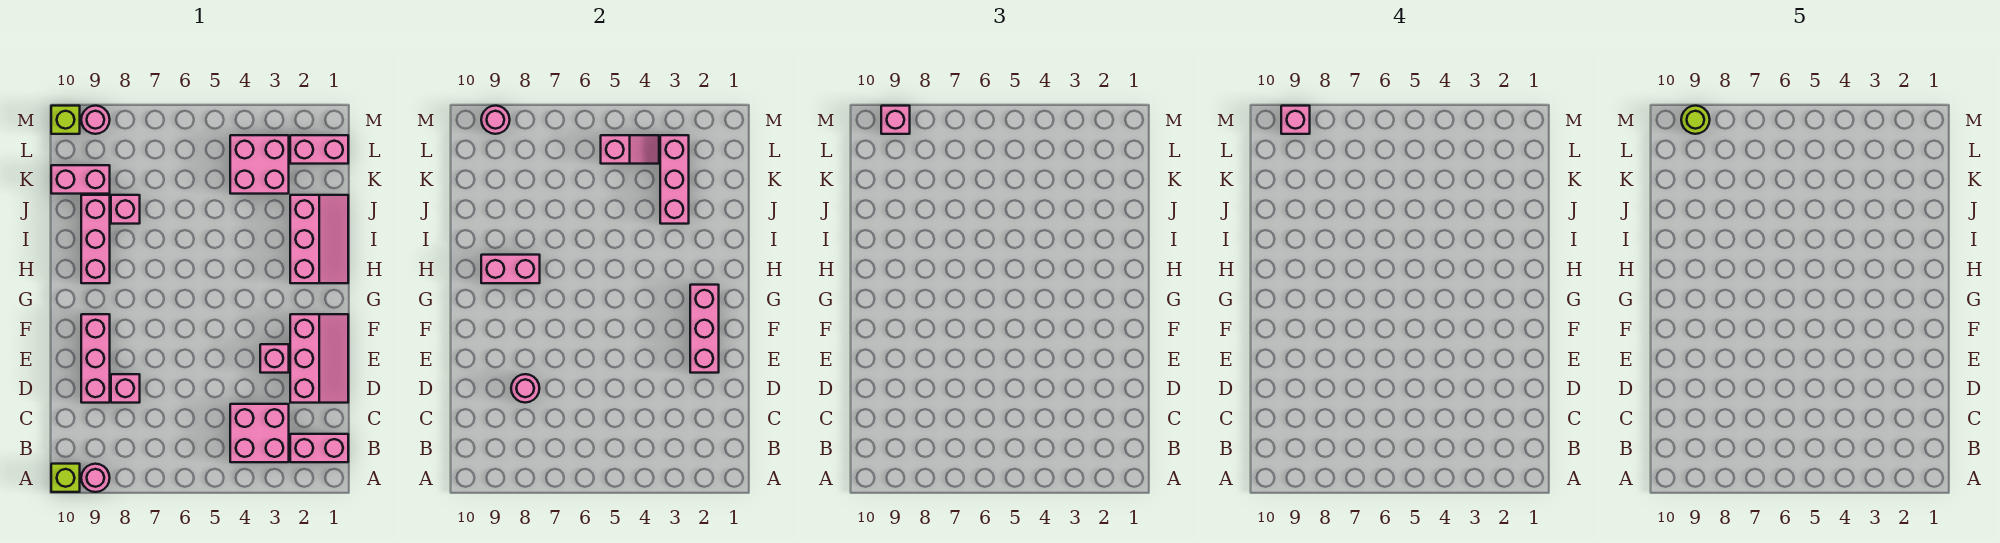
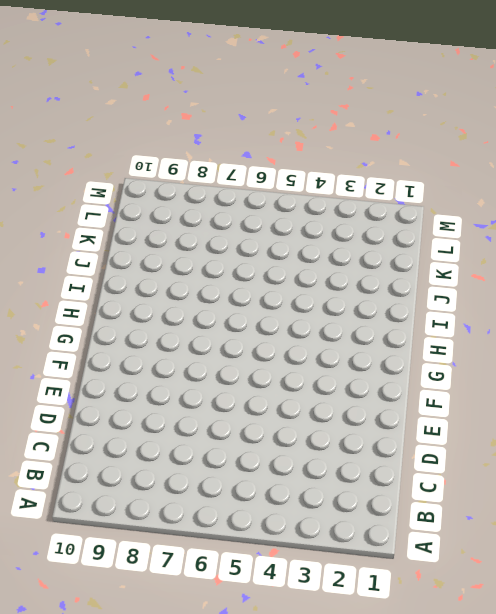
none -> pink 1x1 round brick [81,464,110,492]
none -> lime 1x1 brick [51,464,80,492]
none -> pink 1x2 brick [290,434,348,462]

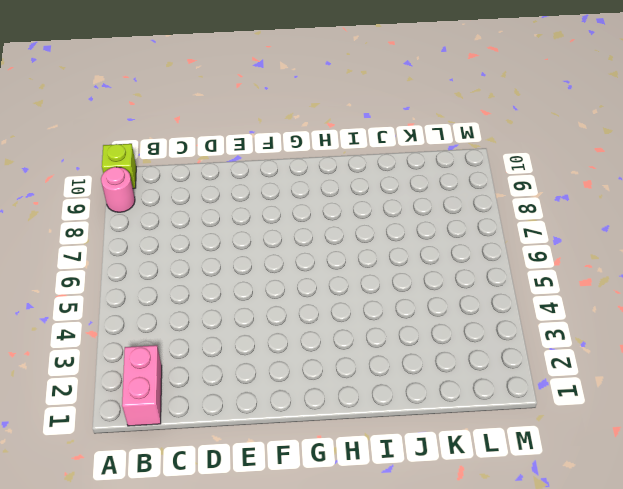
none -> pink 2x2 brick [230,404,289,462]
none -> pink 2x3 slope [290,314,348,403]
none -> pink 1x1 brick [111,374,140,403]

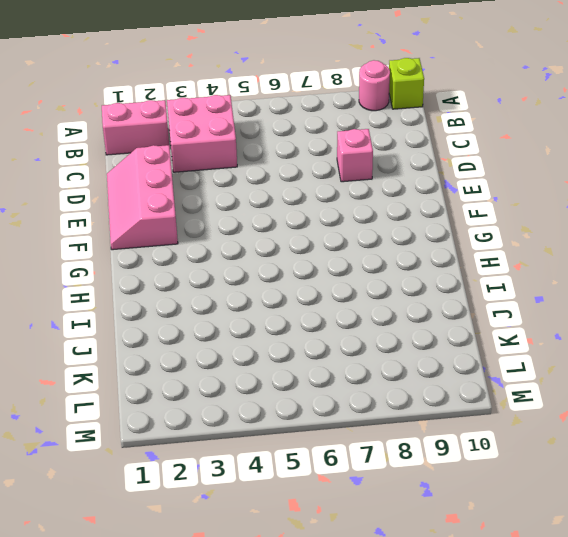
none -> pink 1x3 brick [81,314,110,403]
none -> pink 1x1 brick [260,344,289,373]
none -> pink 2x3 slope [290,195,348,283]

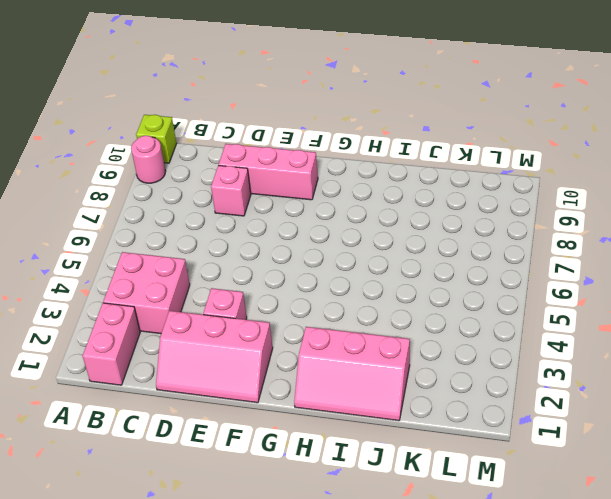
none -> pink 1x3 brick [81,195,110,283]
none -> pink 1x1 brick [111,195,140,224]
none -> pink 2x2 brick [230,135,289,194]

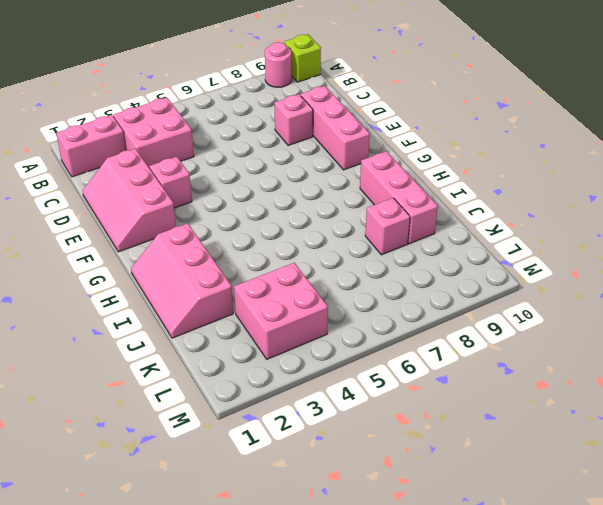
none -> pink 1x2 brick [51,165,110,194]
none -> pink 1x2 brick [290,135,348,164]
none -> pink 1x1 round brick [81,106,110,134]

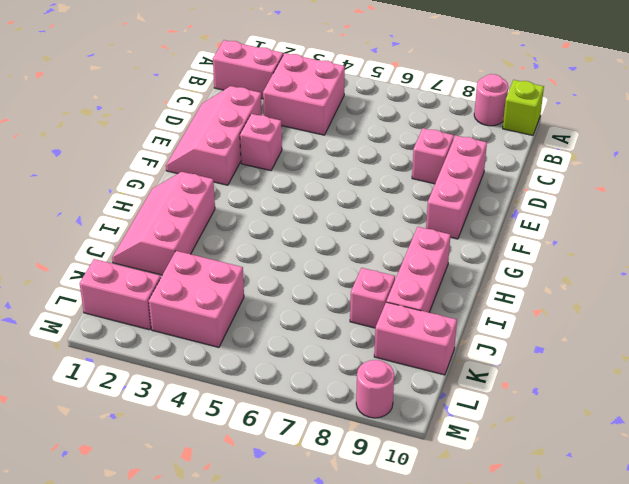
none -> lime 1x1 brick [51,106,80,134]
none -> pink 1x1 round brick [511,374,539,403]
none -> pink 1x3 brick [690,285,719,373]

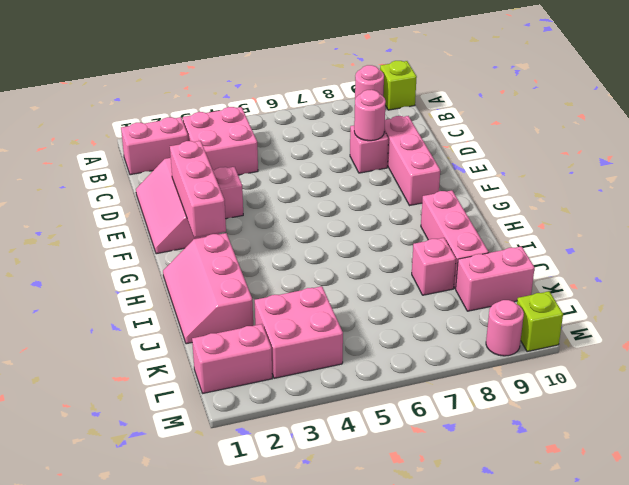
none -> pink 1x2 brick [481,255,540,283]
none -> pink 1x3 brick [660,135,689,224]
none -> pink 1x2 slope [601,135,659,164]

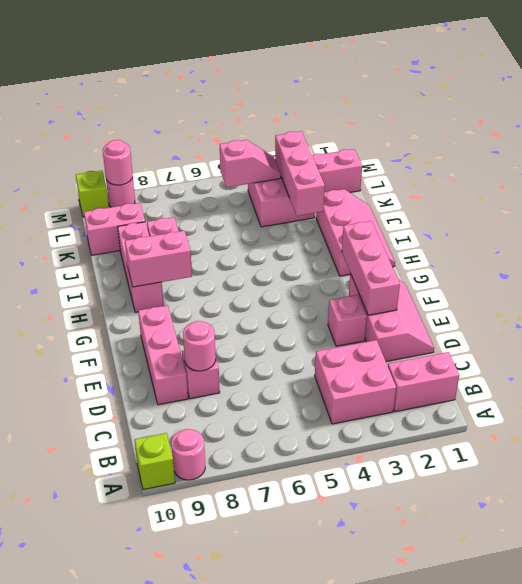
none -> pink 1x1 brick [881,106,910,134]
none -> pink 1x1 brick [1281,106,1310,134]
none -> lime 1x1 round brick [1681,106,1710,134]

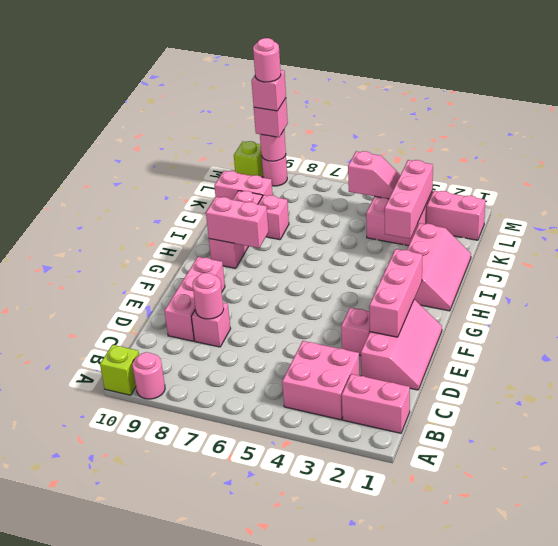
pink 1x1 round brick [253,38,281,82] -> lime 1x1 round brick [1681,106,1710,134]

